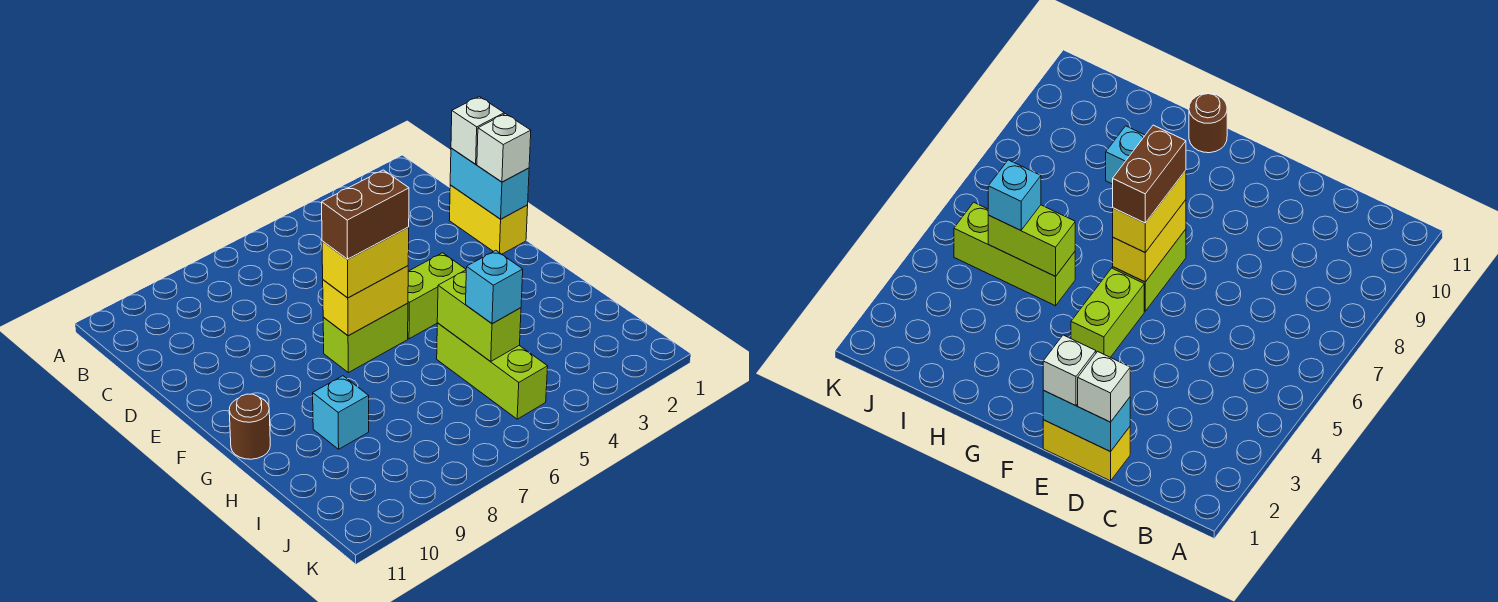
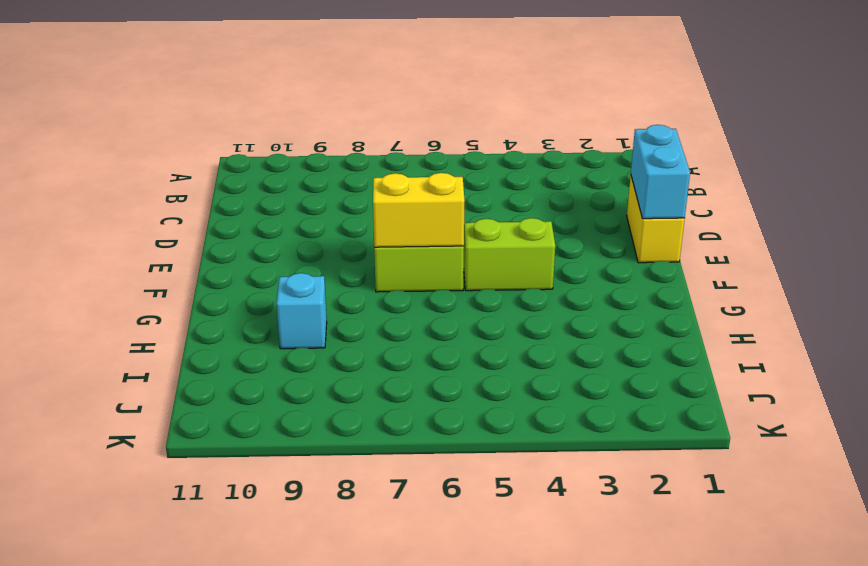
none -> brown 1x1 round brick [229,394,270,459]
none -> lime 1x3 brick [437,323,548,419]
none -> lime 1x2 brick [437,270,521,361]

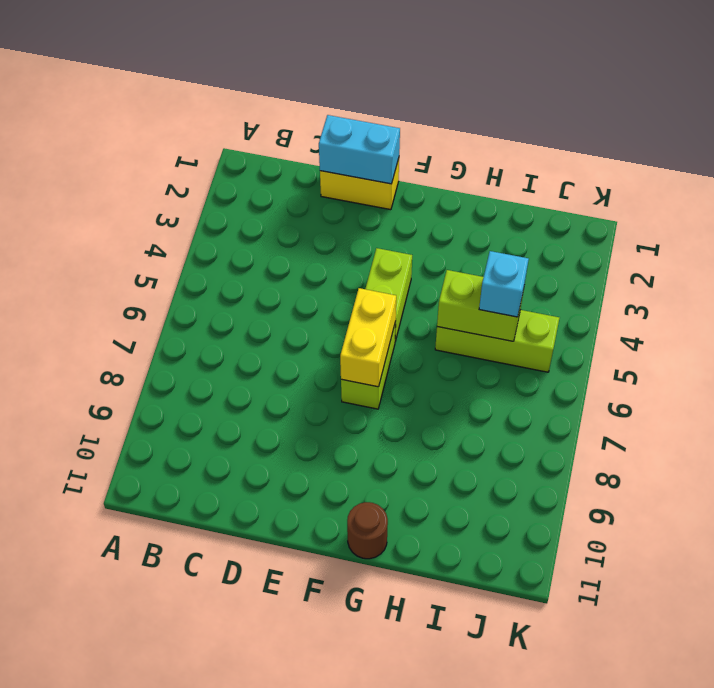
none -> cyan 1x1 brick [313,376,369,449]
none -> white 1x1 brick [451,97,504,164]
none -> white 1x1 brick [477,114,531,182]

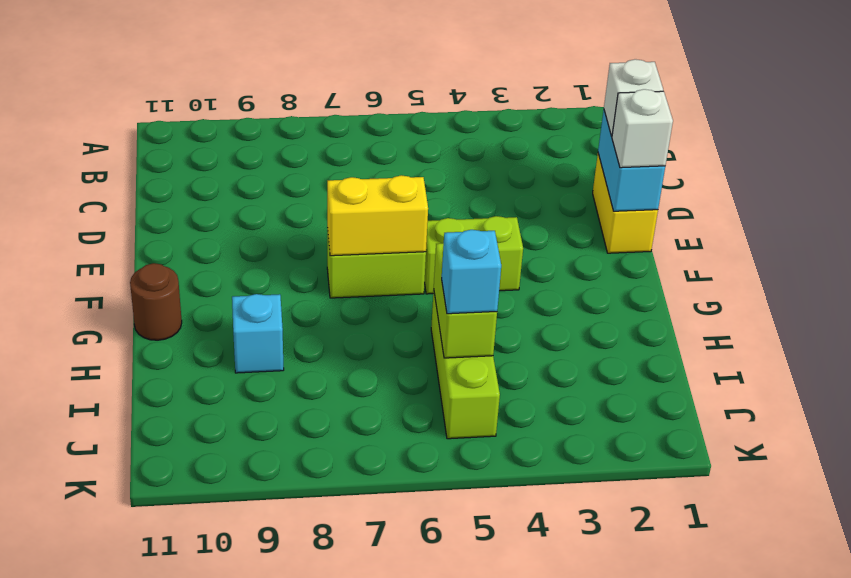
none -> yellow 1x2 brick [322,227,409,298]
none -> brown 1x2 brick [322,170,409,259]

